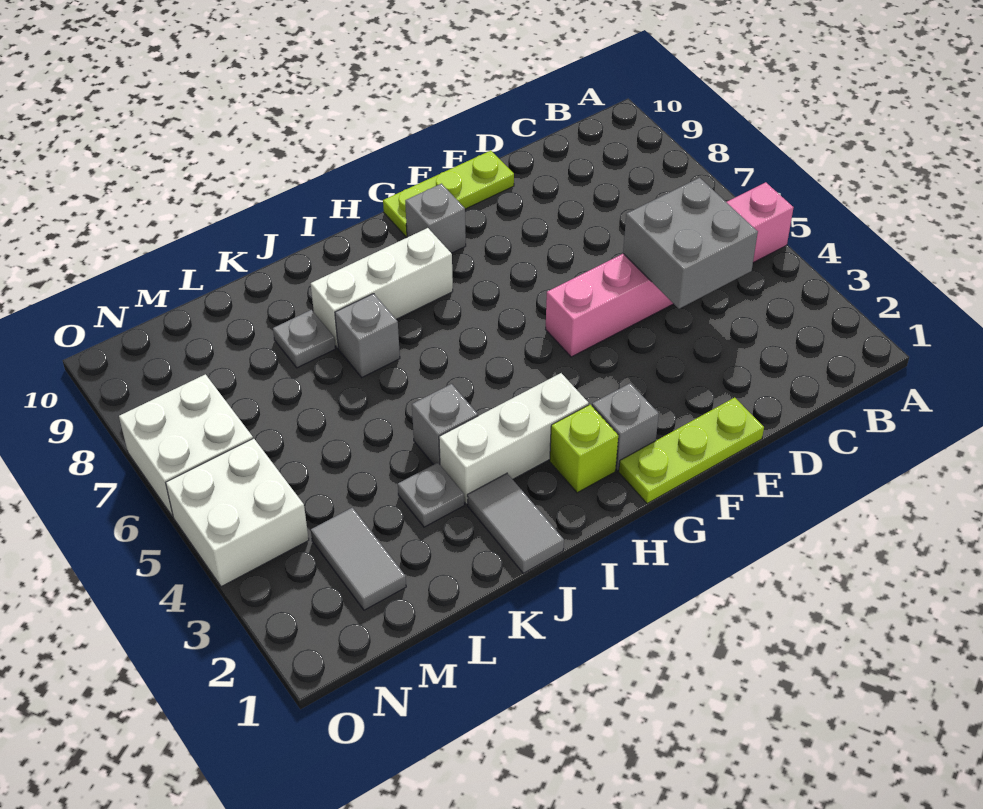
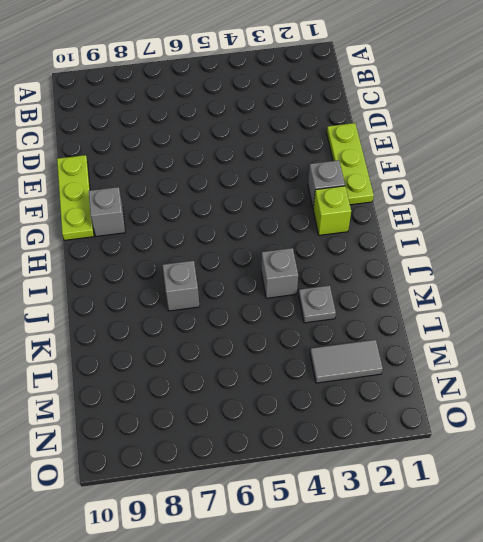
none -> pink 1x6 brick [546,182,793,357]
none -> white 1x3 brick [439,373,589,504]
none -> white 1x3 brick [311,228,453,348]

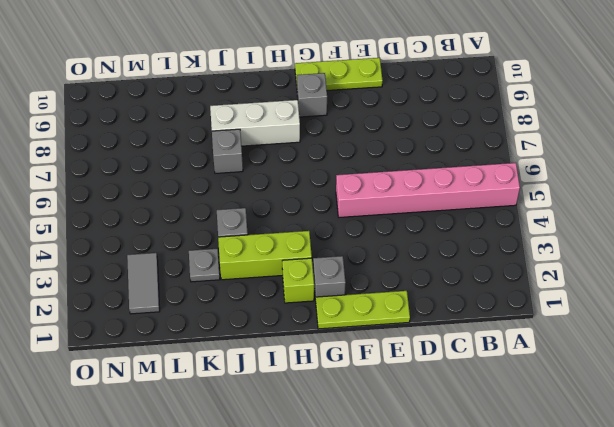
lime 1x3 brick [218,231,312,280] -> white 1x3 brick [439,373,589,504]
none -> grey 1x2 tile [467,473,564,573]
none -> grey 1x1 plate [273,310,335,368]
none -> white 2x2 brick [166,438,309,587]

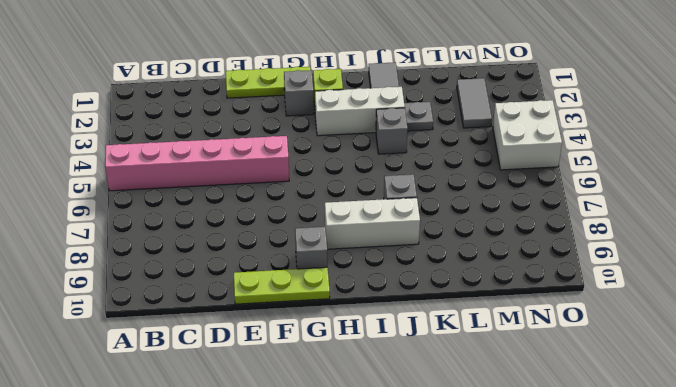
none -> grey 1x1 plate [273,310,335,368]
none -> white 2x2 brick [119,374,253,517]
none -> grey 2x2 brick [623,178,758,309]

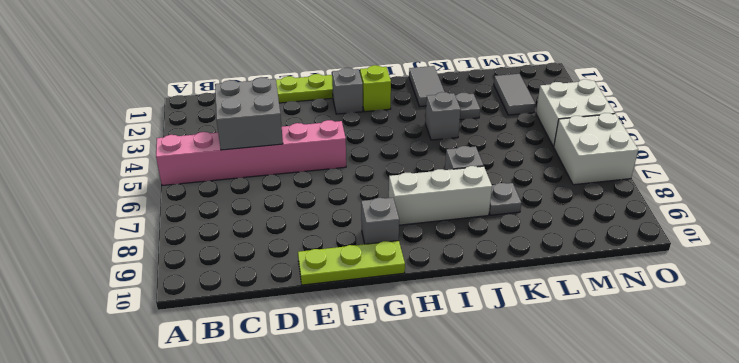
none -> white 1x3 brick [439,373,589,504]

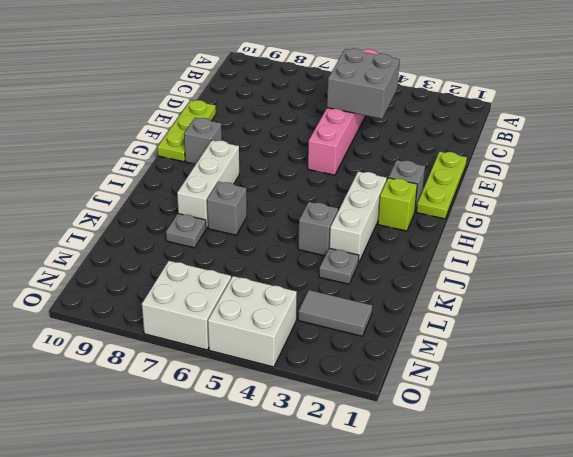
none -> grey 1x2 tile [467,473,564,573]

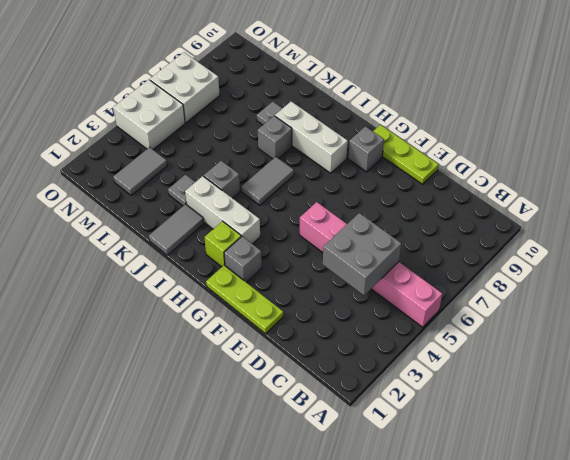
grey 1x2 tile [242,157,294,205] -> none

